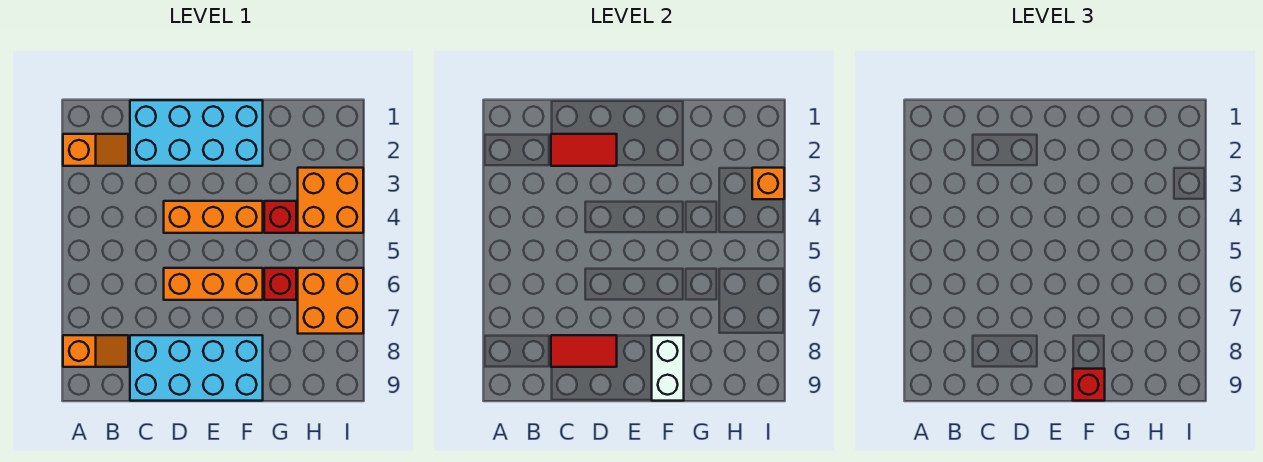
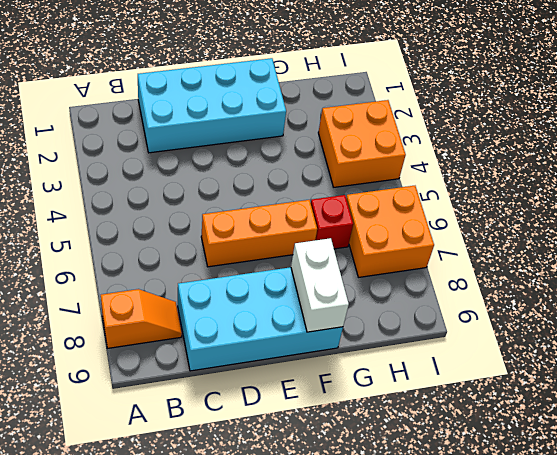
none -> orange 1x2 slope [63,134,128,166]
none -> orange 1x3 brick [164,201,263,233]
none -> red 1x1 brick [264,201,296,233]

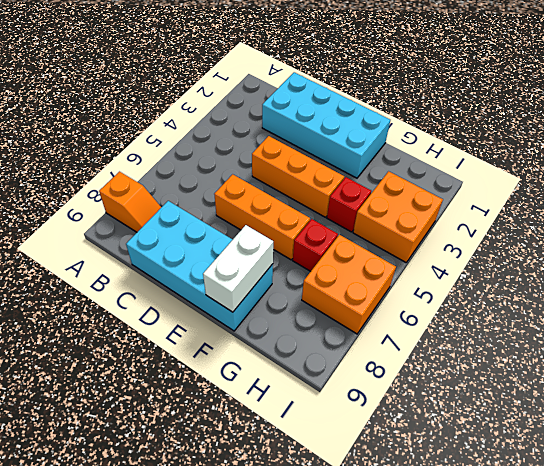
none -> orange 1x2 slope [63,134,128,166]
none -> red 1x2 tile [551,134,617,166]
none -> red 1x2 tile [551,335,617,367]

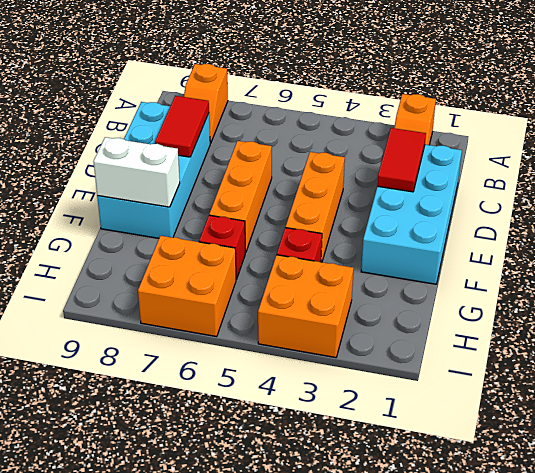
none -> orange 1x1 brick [752,168,784,199]
none -> red 1x1 brick [1073,369,1105,401]

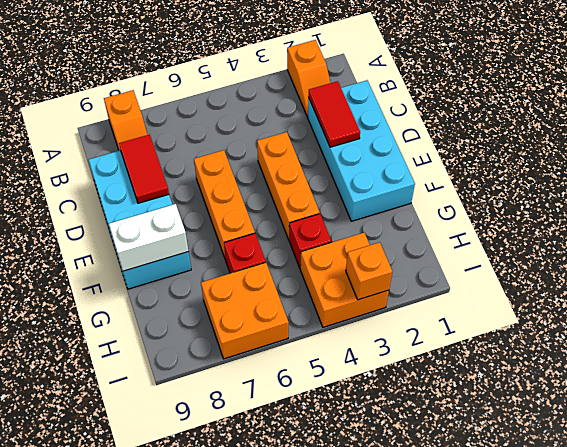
none -> red 1x1 brick [1073,369,1105,401]

